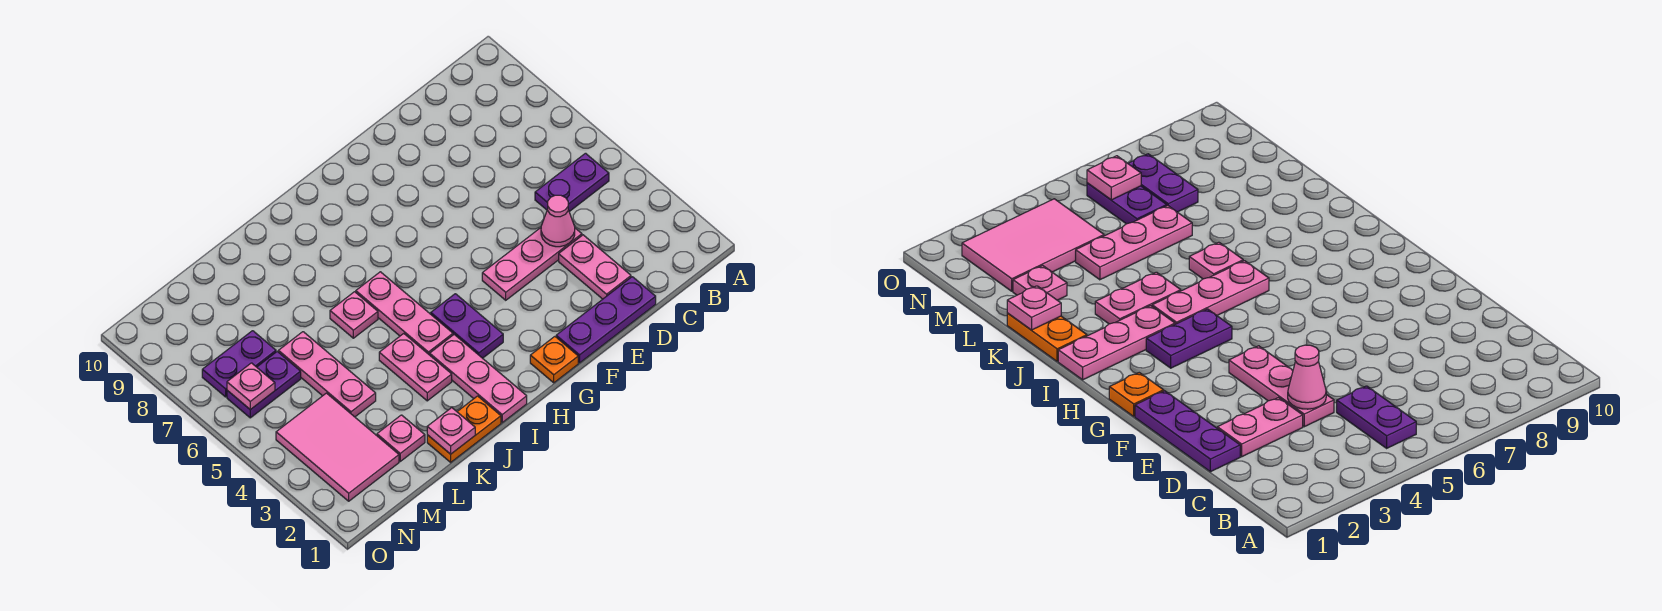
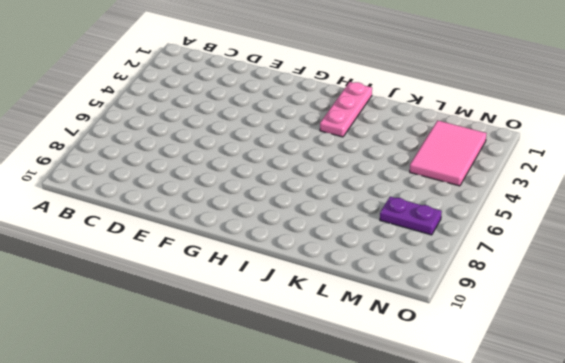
none -> purple 1x2 plate [535,153,609,212]
none -> purple 1x3 plate [556,277,656,363]
none -> pink 1x2 plate [559,235,631,299]

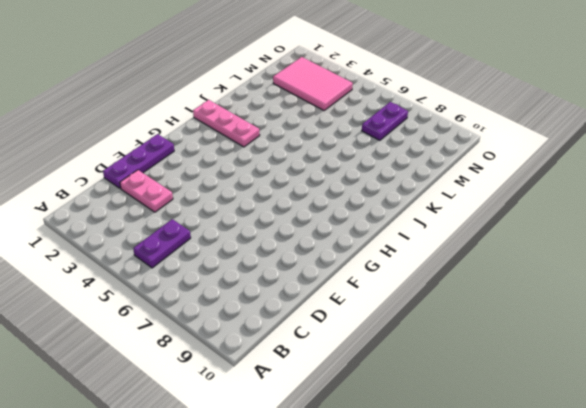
none -> pink 1x3 plate [482,228,582,300]
none -> orange 1x1 plate [530,337,578,383]
none -> purple 1x2 plate [431,294,503,358]

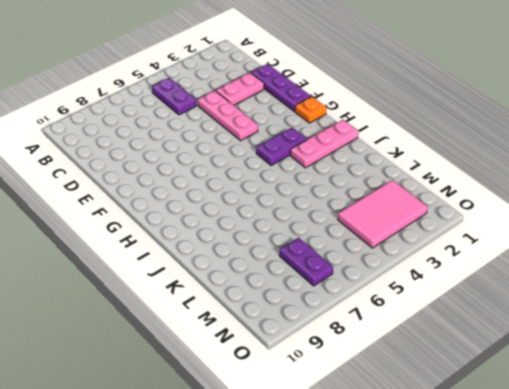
none -> pink 1x3 plate [356,272,453,355]
none -> orange 1x2 plate [427,396,501,462]
none -> pink 1x2 plate [379,334,452,401]

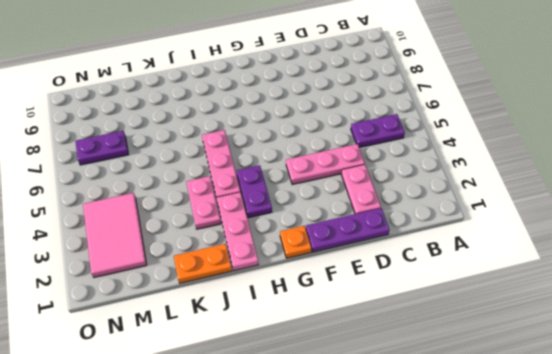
none -> pink 1x1 plate [330,292,378,338]
none -> pink 1x1 plate [377,415,425,461]
none -> pink 1x3 plate [278,332,376,417]

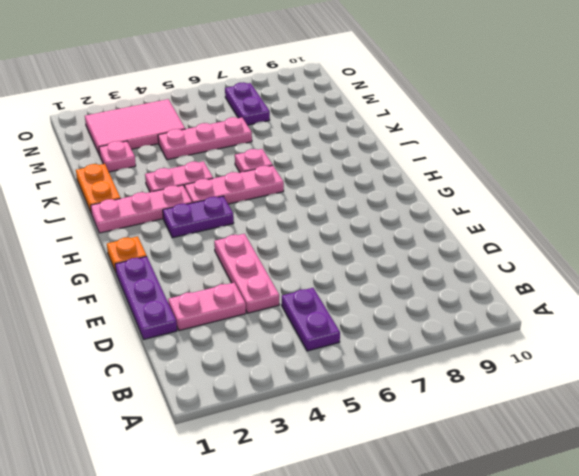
none -> purple 1x2 plate [227,352,301,418]
none -> pink 1x1 cone [541,195,575,247]
none -> pink 1x1 plate [427,408,475,454]

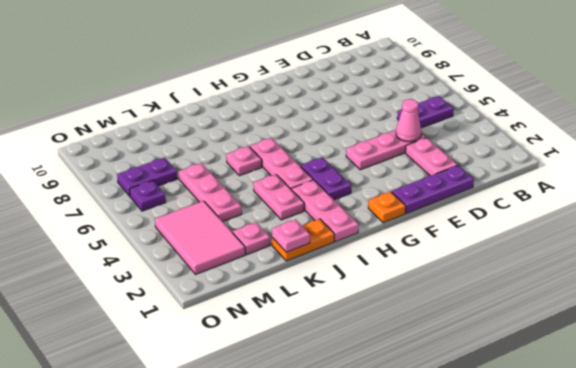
purple 1x1 plate [130,180,166,211] -> purple 1x2 plate [227,352,301,418]
none -> pink 1x1 plate [227,363,275,410]

